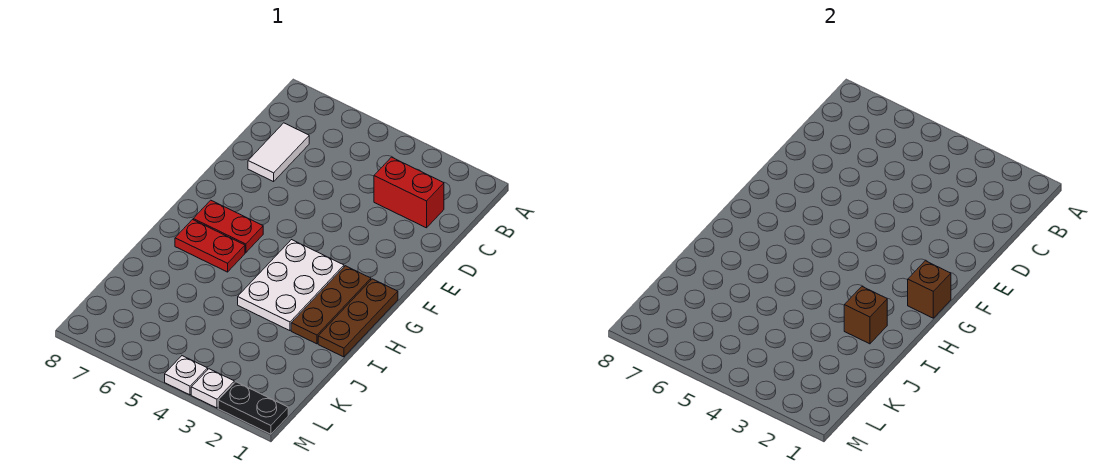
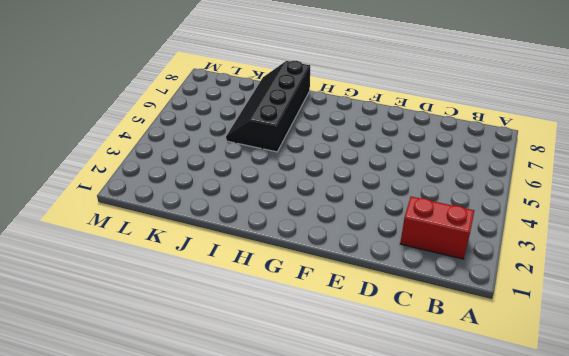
red 1x2 brick [400,197,474,259] -> red 1x2 brick turned to [374,157,444,228]
black 2x4 slope [226,61,310,152] -> none
none -> white 1x2 tile [248,123,309,182]
none -> brown 1x3 plate [318,279,398,357]
none -> brown 1x3 plate [291,266,371,344]

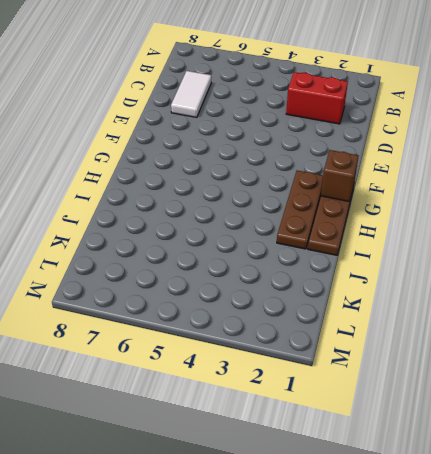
none -> white 2x3 plate [238,240,344,331]
none -> red 1x2 plate [193,200,263,253]
none -> red 1x2 plate [175,220,245,272]

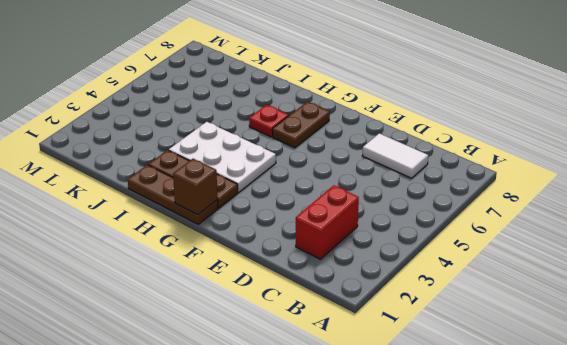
brown 1x2 plate [272,102,330,148] -> red 1x2 plate [193,200,263,253]
red 1x1 plate [249,105,289,137] -> red 1x2 plate [175,220,245,272]
none -> black 1x2 plate [218,382,288,434]
none -> white 1x1 plate [191,369,234,408]
none -> white 1x1 plate [165,356,208,395]

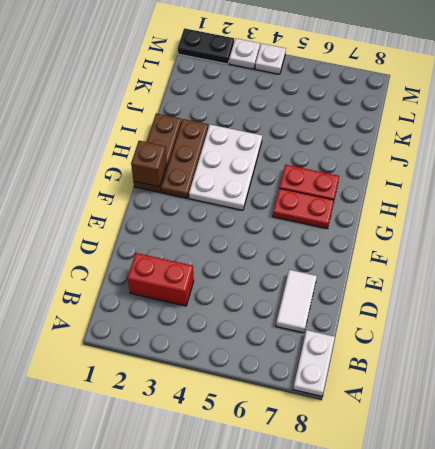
white 1x2 plate [293,330,335,396] -> none
none -> brown 1x1 brick [844,287,887,344]

